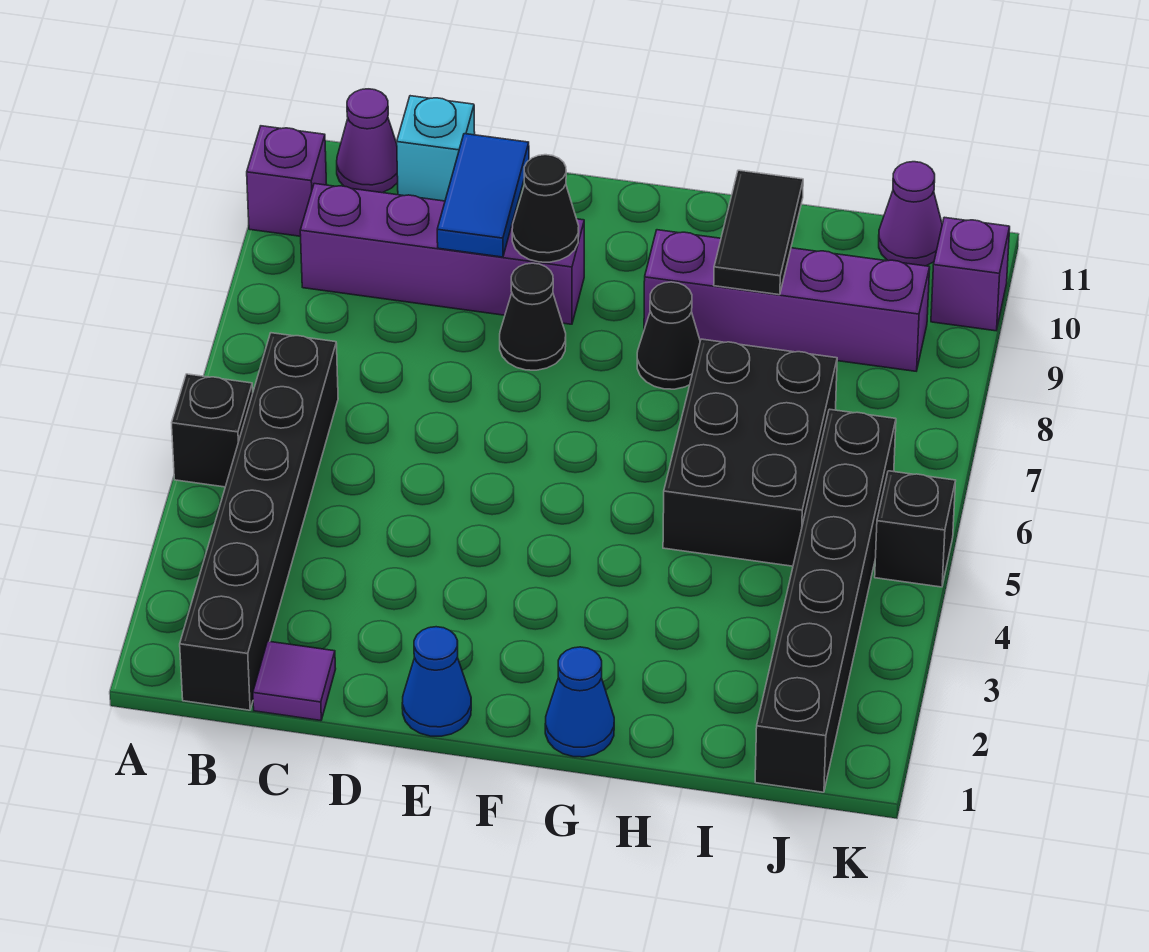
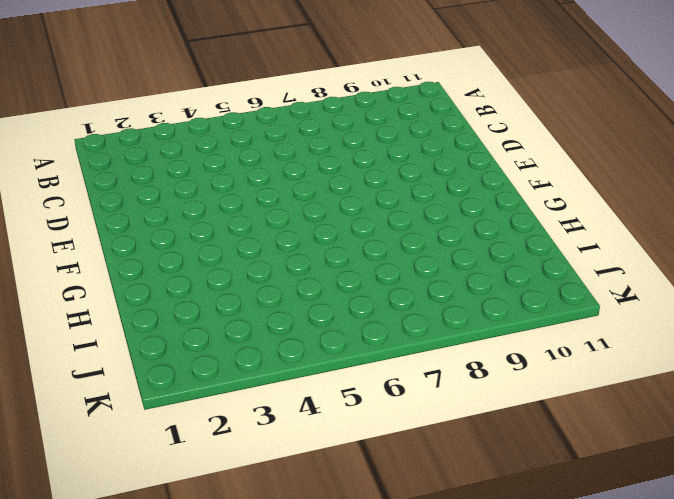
none -> black 1x1 brick [172,374,253,487]
none -> purple 1x1 brick [247,126,327,236]
none -> black 1x6 brick [180,333,338,710]

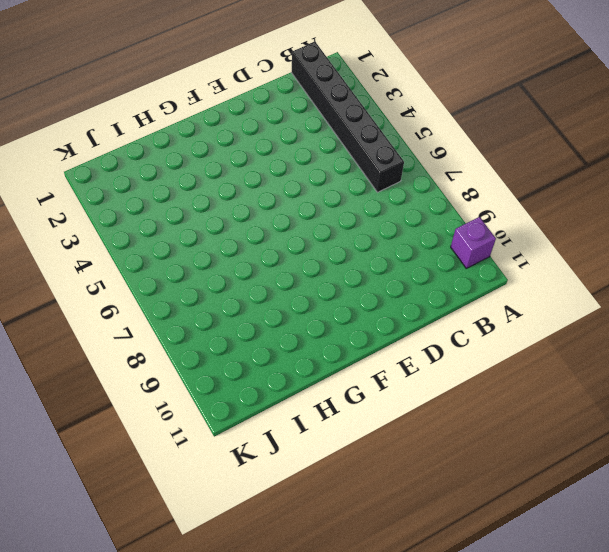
none -> black 1x1 brick [172,374,253,487]
none -> purple 1x4 brick [300,184,584,324]
none -> purple 1x1 cone [337,89,398,193]

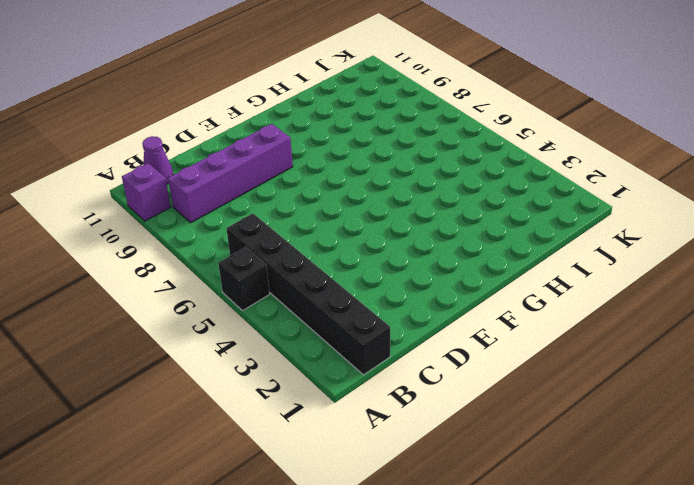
none -> purple 1x1 tile [253,641,336,721]
none -> cyan 1x1 brick [397,96,475,201]
none -> blue 1x1 cone [402,627,471,736]

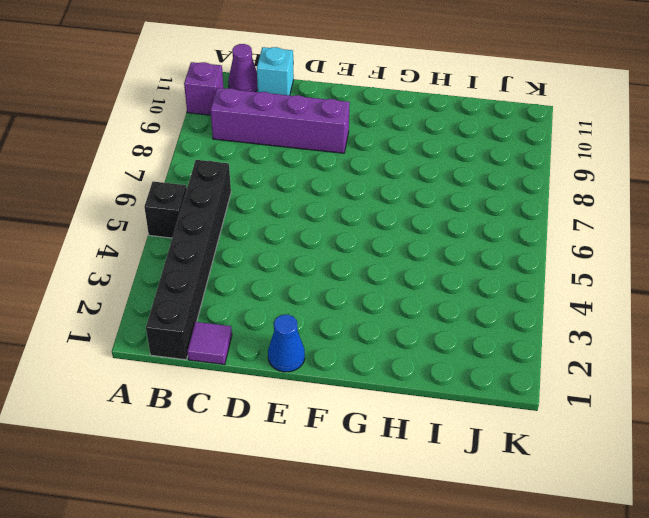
none -> black 1x1 cone [500,263,566,370]
none -> blue 1x1 cone [545,647,614,757]
none -> black 1x1 cone [637,282,700,389]

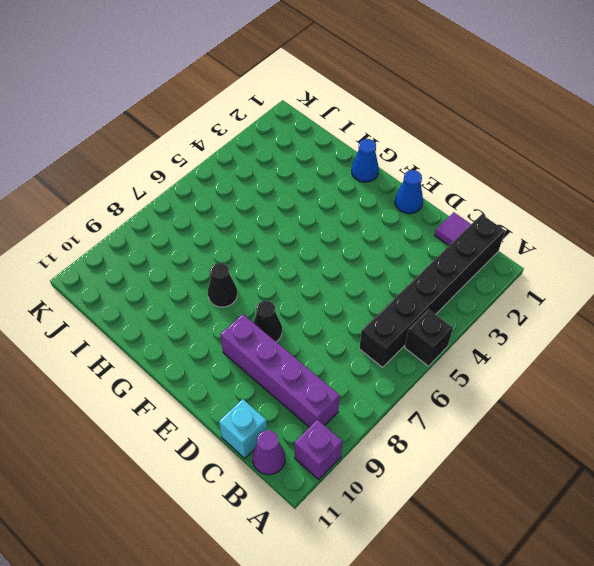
none -> purple 1x4 brick [644,230,930,371]
none -> black 2x3 brick [663,339,837,566]
none -> black 1x6 brick [755,409,896,792]

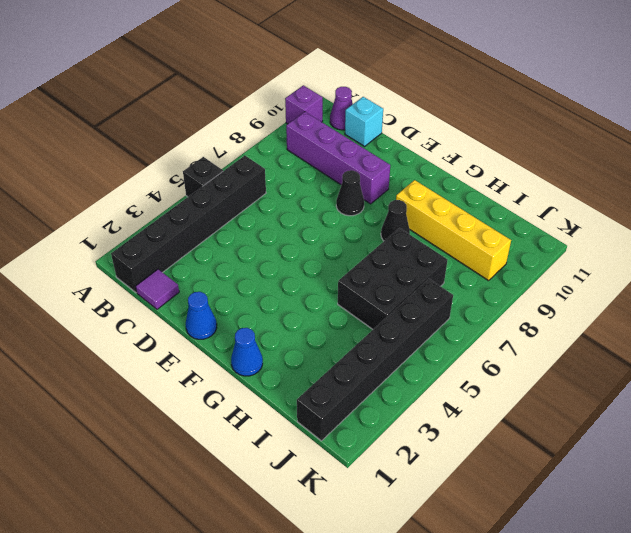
yellow 1x4 brick [396,180,511,281] -> purple 1x4 brick [644,230,930,371]
none -> purple 1x1 cone [879,162,942,266]
none -> black 1x1 brick [875,471,956,587]
none -> purple 1x1 brick [931,217,1010,331]

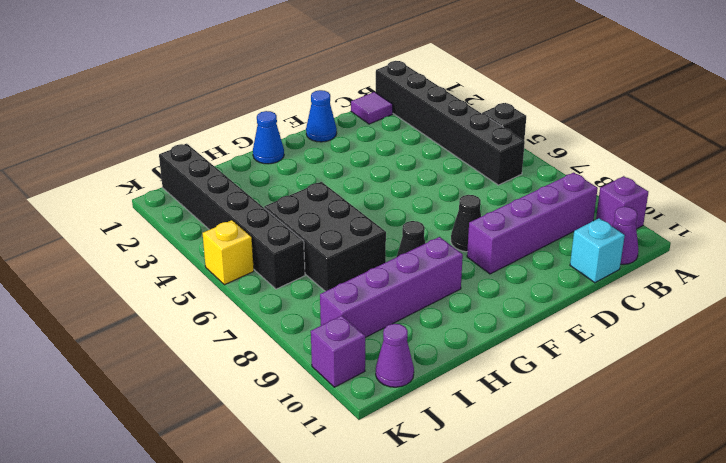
yellow 1x1 brick [203,220,254,285] -> black 1x1 brick [875,471,956,587]
none -> blue 1x2 tile [437,134,529,257]
none -> black 1x1 cone [512,155,579,262]
none -> black 1x2 tile [714,170,803,295]

